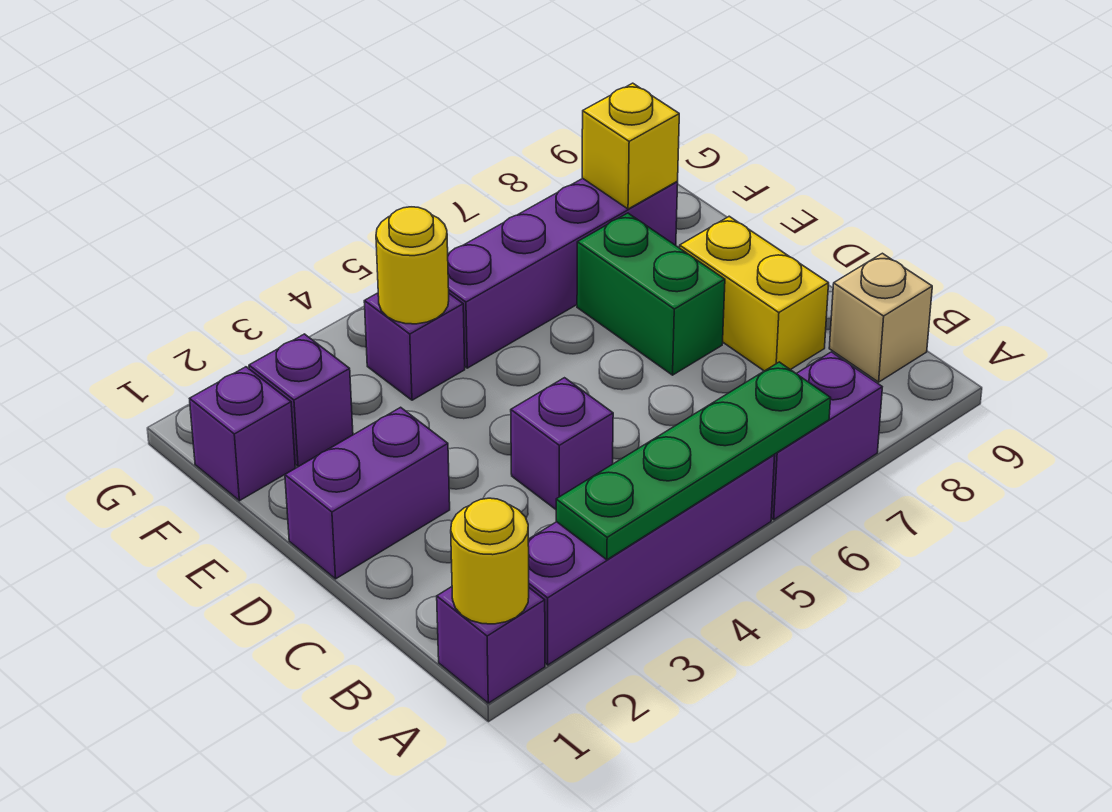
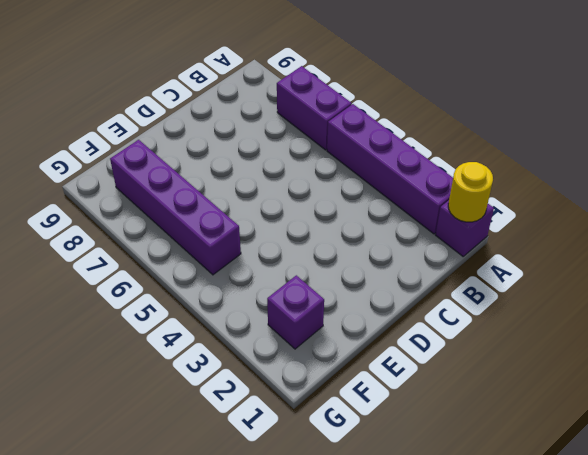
none -> tan 1x1 brick [829,253,932,382]
none -> purple 1x1 brick [511,378,613,509]
none -> yellow 1x2 brick [680,216,829,371]

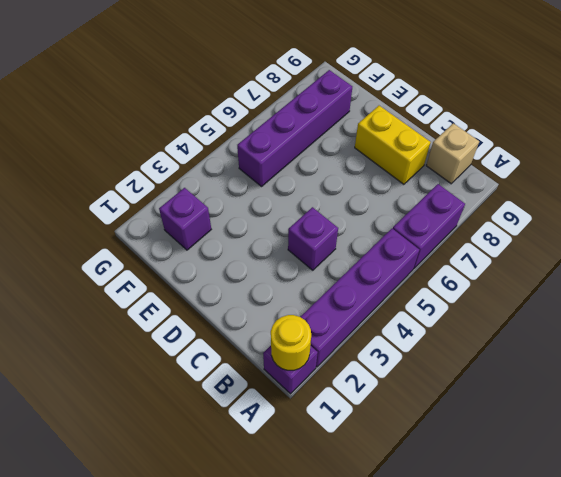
none -> purple 1x2 brick [285,407,450,579]
none -> green 1x2 brick [577,213,725,375]
none -> purple 1x1 brick [190,367,295,501]

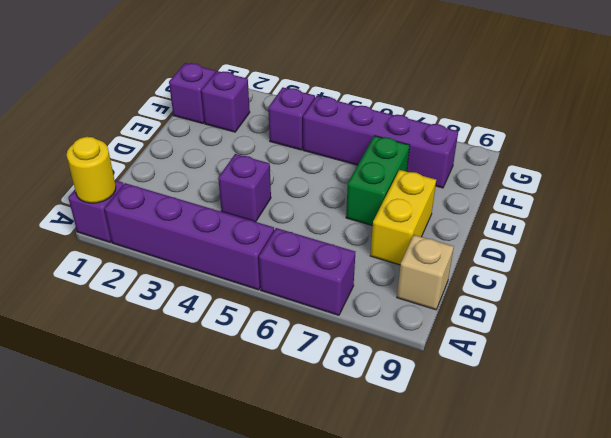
none -> purple 1x2 brick [285,407,450,579]
none -> green 1x4 plate [556,362,831,560]
none -> yellow 1x1 round brick [376,207,449,324]

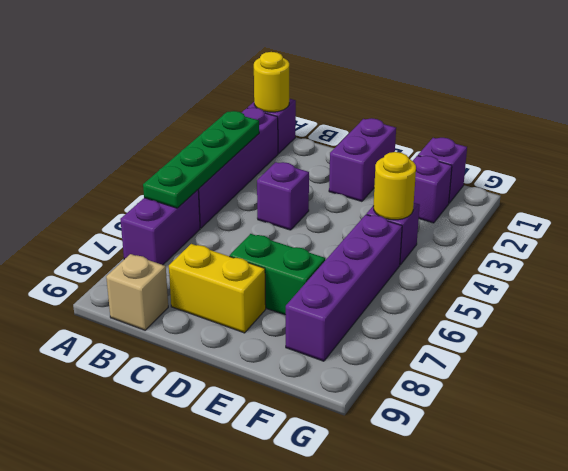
none -> yellow 1x1 brick [582,83,679,209]

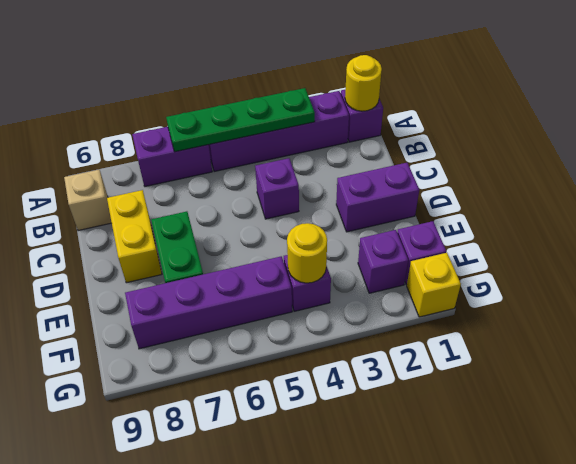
yellow 1x1 brick [407,253,461,317] -> yellow 1x1 brick moved to [582,83,679,209]

